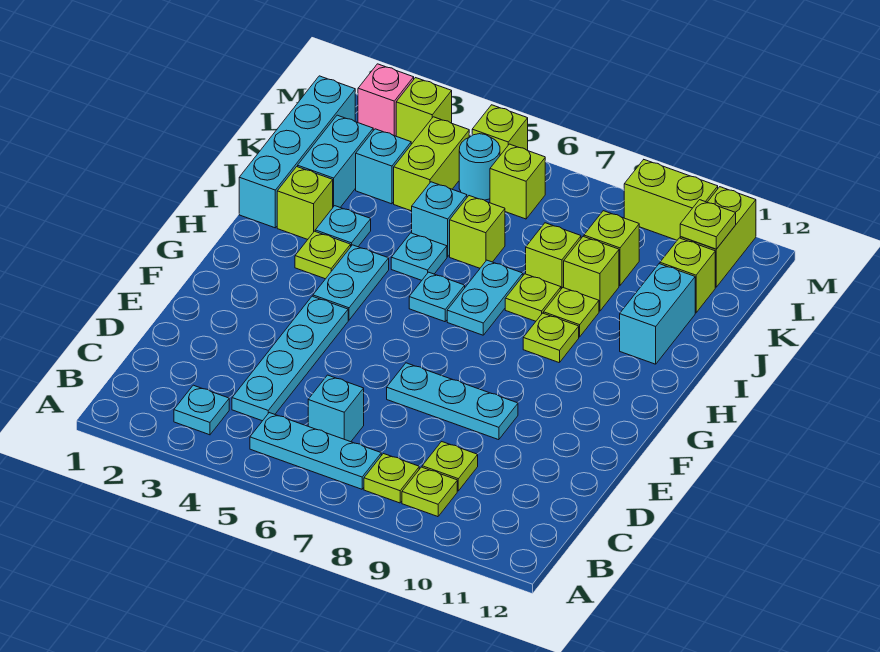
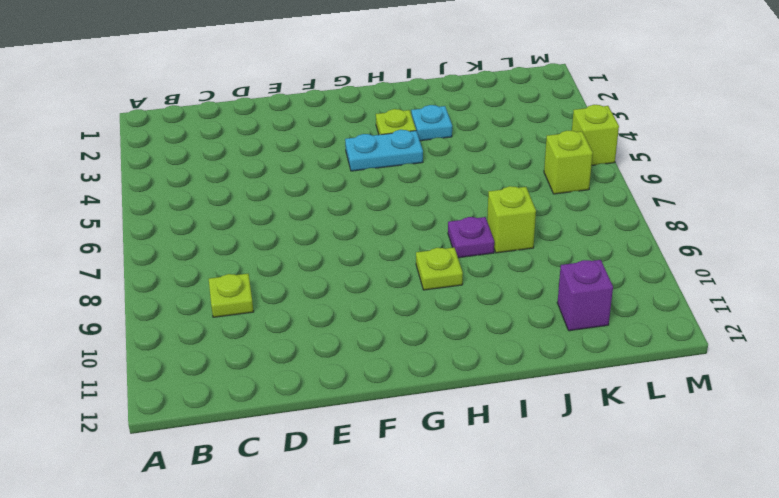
purple 1x1 plate [448,217,494,258] -> lime 1x1 plate [505,274,561,321]
purple 1x1 brick [557,260,613,331] -> lime 1x1 brick [660,238,715,313]
none -> cyan 1x1 plate [174,385,229,435]
none -> cyan 1x3 plate [250,413,381,489]
none -> lime 1x1 plate [364,454,419,503]
none -> lime 1x1 plate [402,467,457,517]

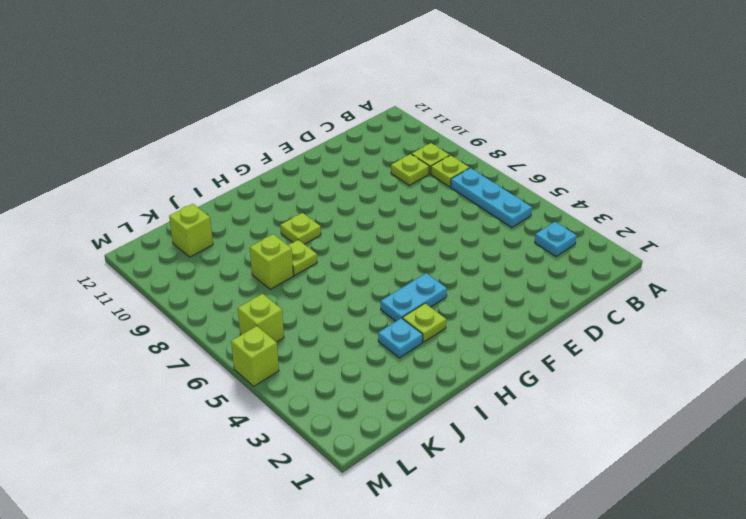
none -> cyan 1x4 plate [232,296,348,421]
none -> cyan 1x1 brick [308,375,364,442]
none -> cyan 1x3 plate [387,363,518,440]
none -> cyan 1x1 plate [409,272,465,322]

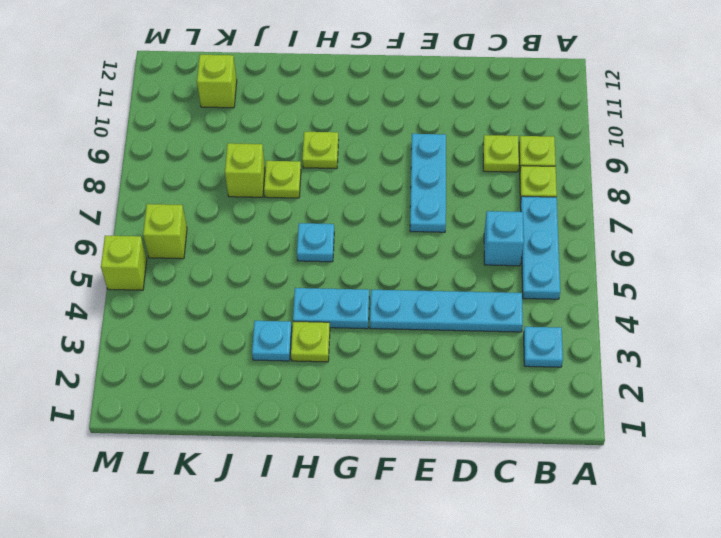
none -> cyan 1x2 plate [447,260,523,335]
none -> cyan 1x4 brick [239,76,355,228]
none -> lime 1x1 brick [277,167,333,239]
none -> cyan 1x1 plate [391,233,447,280]

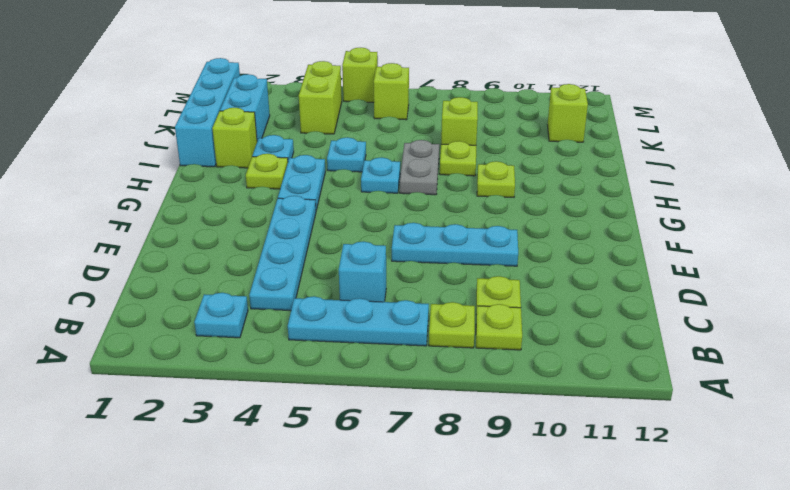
grey 1x2 plate [400,140,439,195] -> cyan 1x2 plate [447,260,523,335]
none -> lime 1x1 plate [544,288,599,337]
none -> cyan 1x2 brick [620,264,695,364]
none -> cyan 1x1 brick [412,182,467,257]
none -> lime 1x1 brick [450,196,505,268]

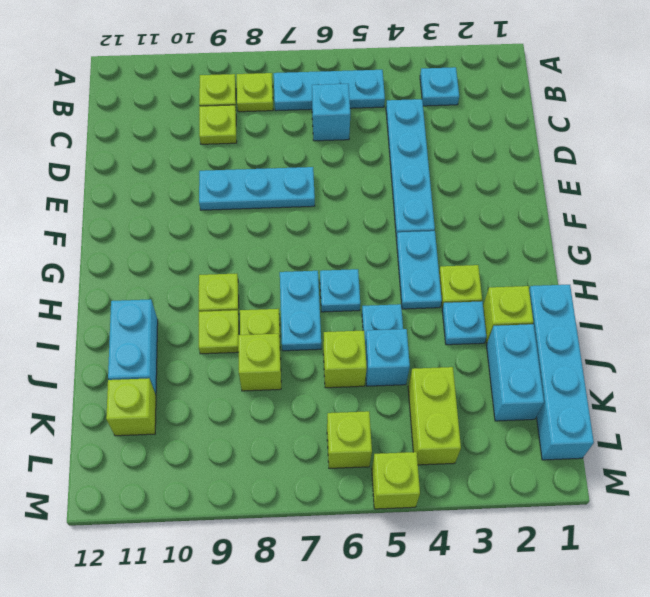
none -> lime 1x1 brick [564,236,619,311]
none -> cyan 1x1 brick [356,129,411,204]
none -> lime 1x1 brick [584,211,639,286]
none -> cyan 1x1 round brick [459,134,500,200]

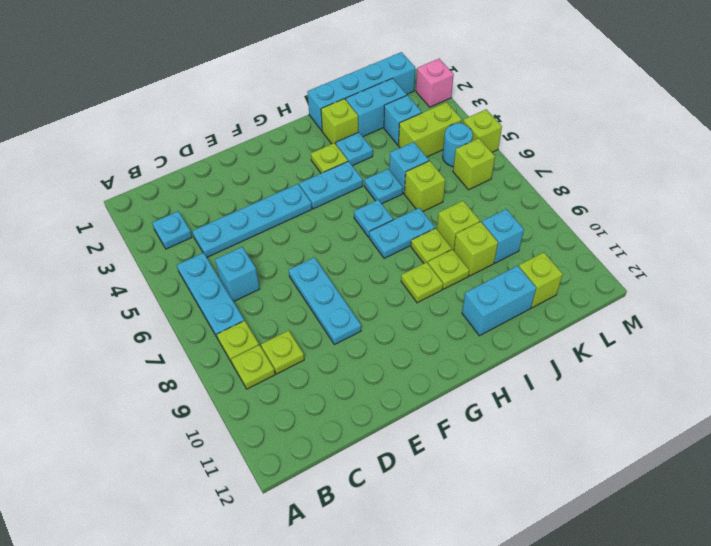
cyan 1x1 brick [482,209,524,263] -> lime 1x1 brick [584,211,639,286]
none -> lime 1x2 brick [680,187,756,287]
none -> lime 1x1 brick [396,78,452,144]
none -> lime 1x2 brick [624,160,718,240]
none -> lime 1x1 plate [680,200,736,249]

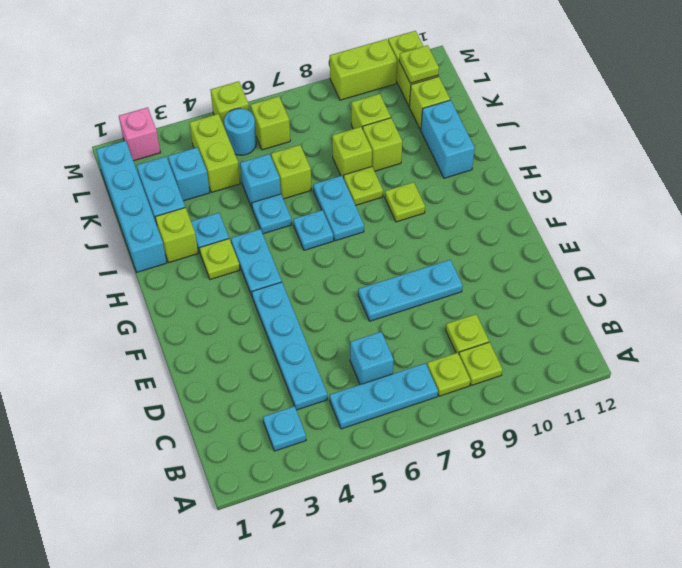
none -> lime 1x1 plate [544,288,599,337]
none -> lime 1x1 brick [396,78,452,144]

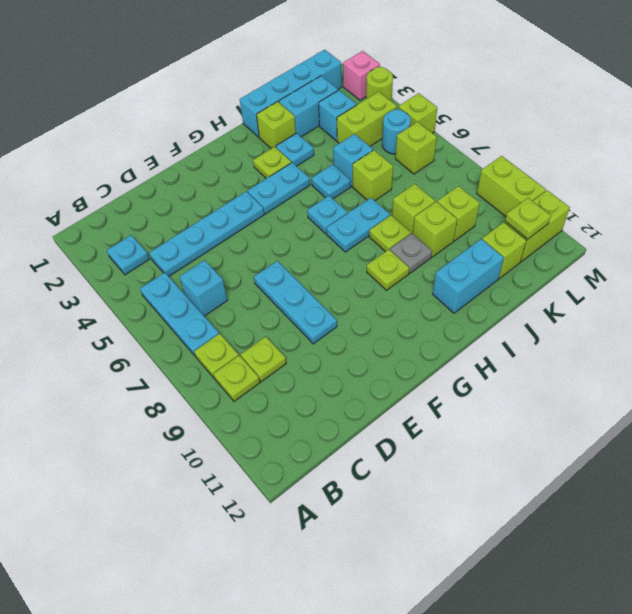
grey 1x1 plate [390,233,432,273] -> lime 1x1 plate [544,288,599,337]
lime 1x1 round brick [366,67,393,101] -> lime 1x1 brick [396,78,452,144]

